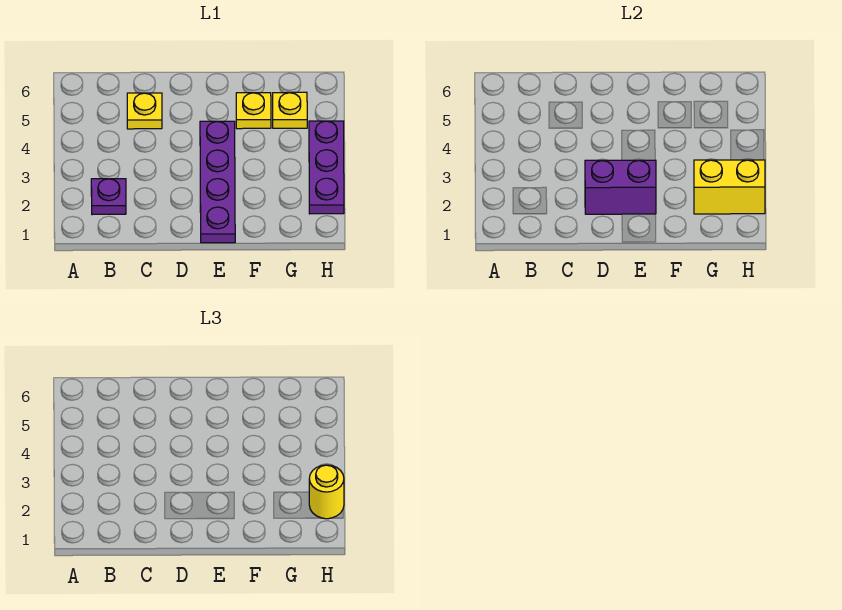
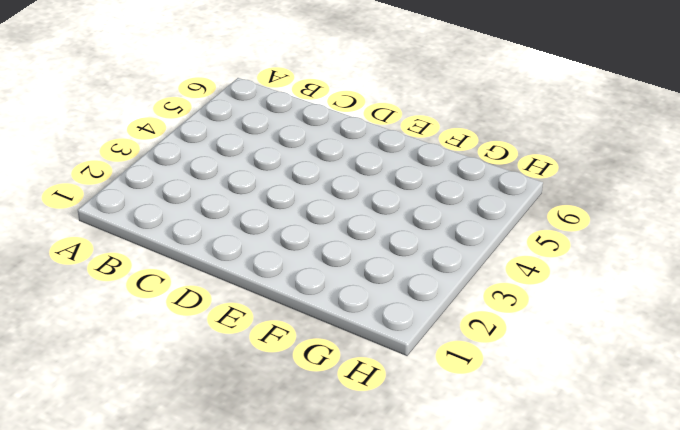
none -> purple 1x1 plate [91,179,126,215]
none -> yellow 1x1 plate [127,93,162,129]

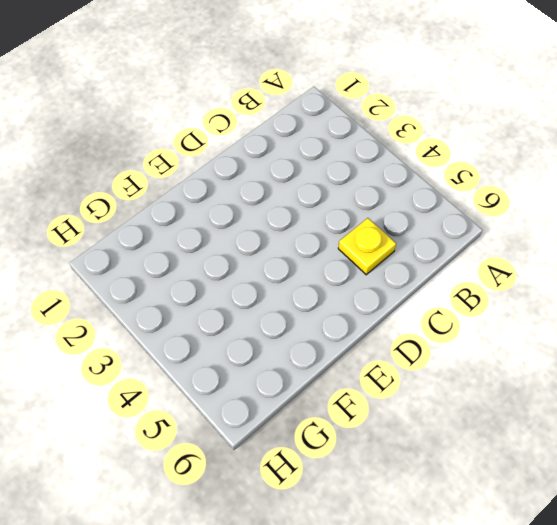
none -> purple 1x1 plate [91,179,126,215]
none -> purple 1x4 plate [200,121,235,243]

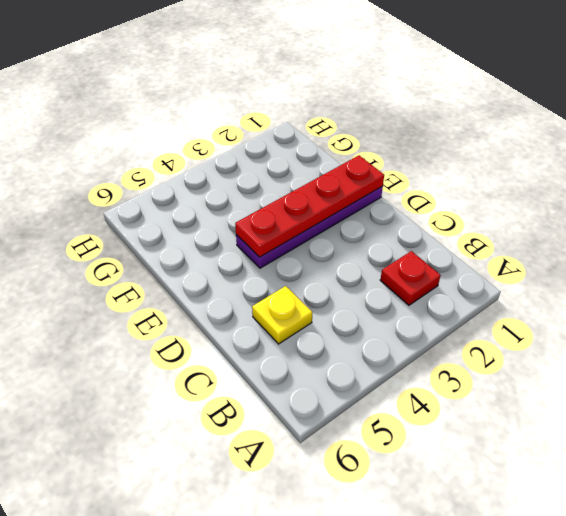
red 1x1 plate [380,251,441,305] -> purple 1x1 plate [91,179,126,215]
red 1x4 plate [235,156,384,257] -> purple 1x2 brick [585,160,656,214]
none -> yellow 1x1 plate [236,93,271,129]
none -> yellow 1x1 plate [273,92,307,128]

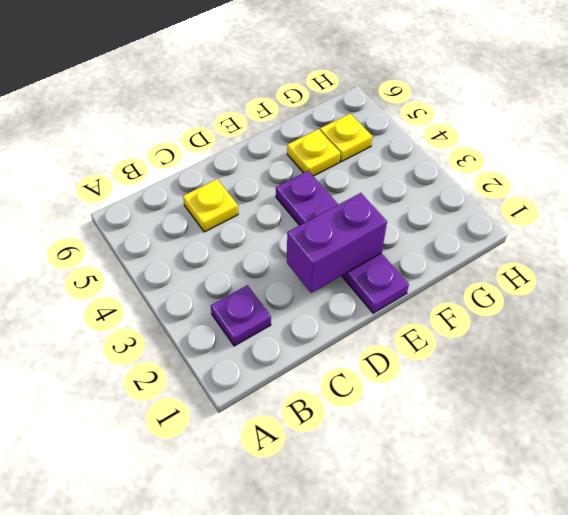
none -> purple 1x3 plate [309,121,344,214]
none -> yellow 1x2 brick [694,160,765,214]

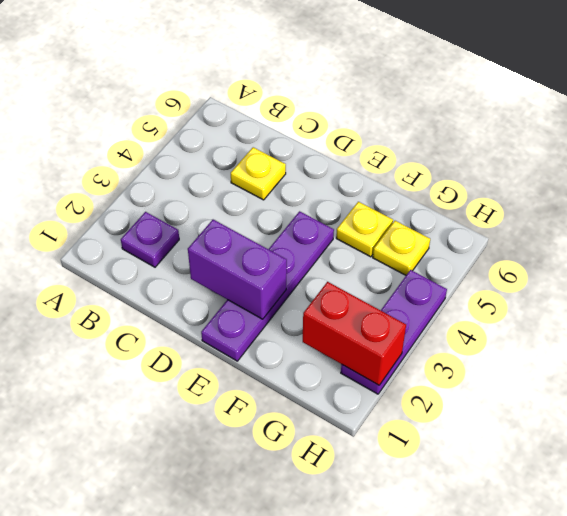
red 1x2 brick [303,282,406,385] -> yellow 1x2 brick [694,160,765,214]
none -> yellow 1x1 round brick [309,465,344,519]

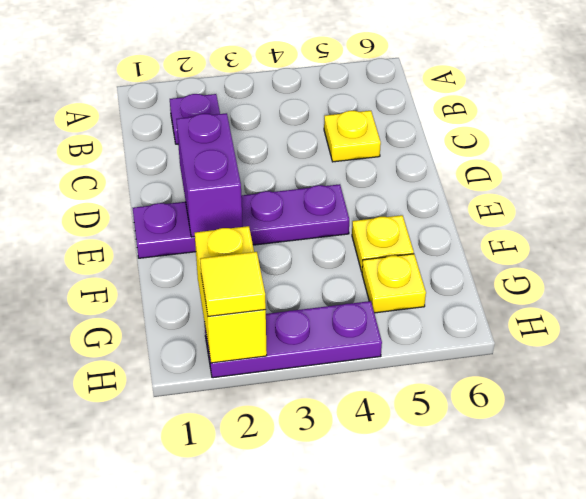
yellow 1x1 tile [200,252,266,316] -> yellow 1x1 round brick [309,465,344,519]

